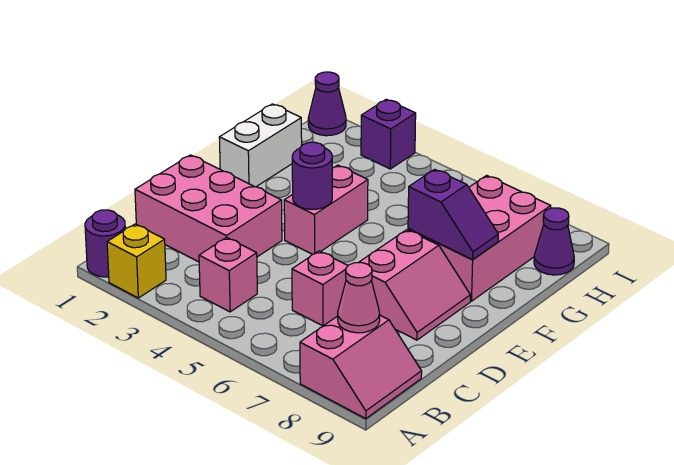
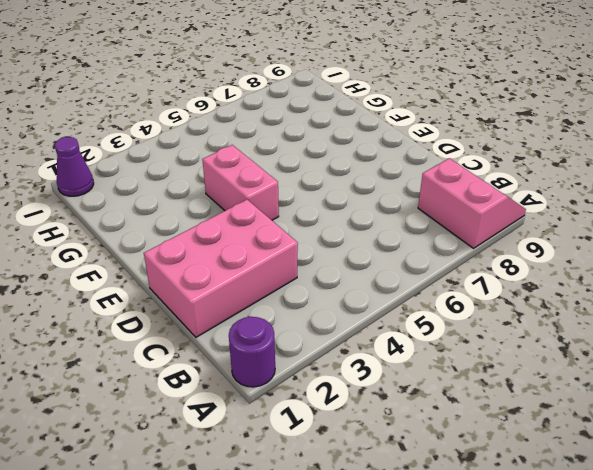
none -> yellow 1x1 brick [107,224,166,298]
none -> pink 1x1 brick [199,237,257,312]
none -> pink 1x1 brick [292,251,348,326]

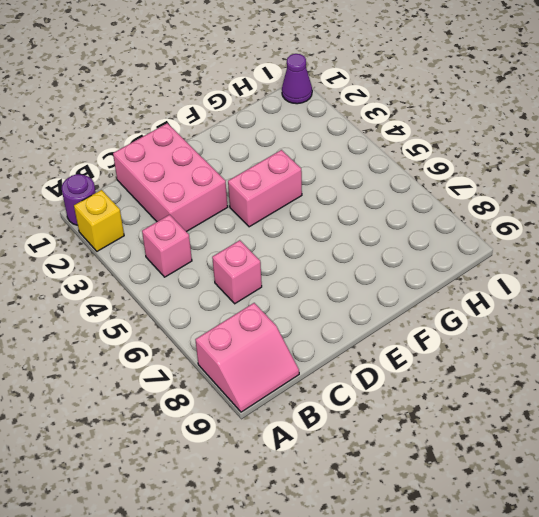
none -> pink 2x2 slope [358,230,470,340]
none -> white 1x2 brick [219,104,302,187]
none -> pink 2x3 brick [408,175,551,301]

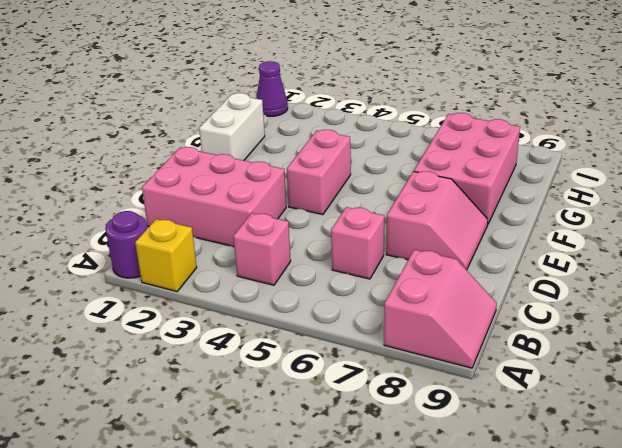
none -> purple 1x1 cone [534,208,574,275]
none -> purple 1x1 brick [361,99,416,169]
none -> pink 1x1 cone [338,263,380,333]

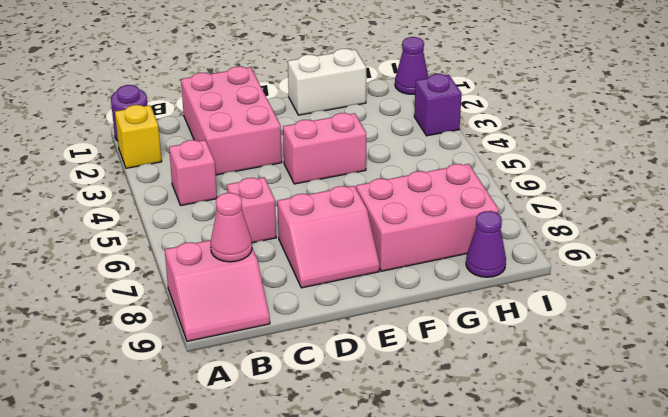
none -> purple 1x1 round brick [292,142,332,209]
none -> purple 1x2 slope [408,169,498,260]

